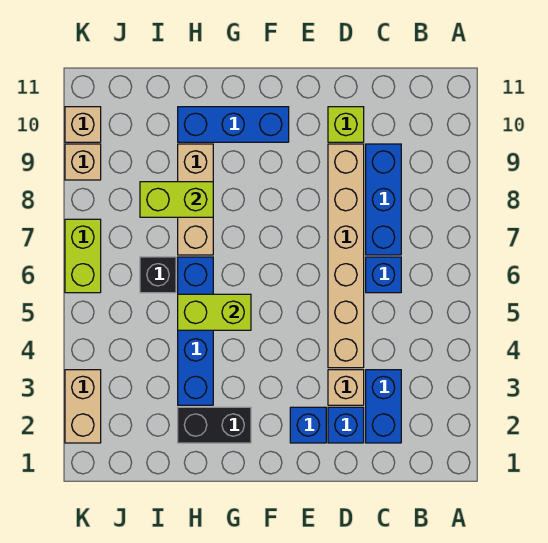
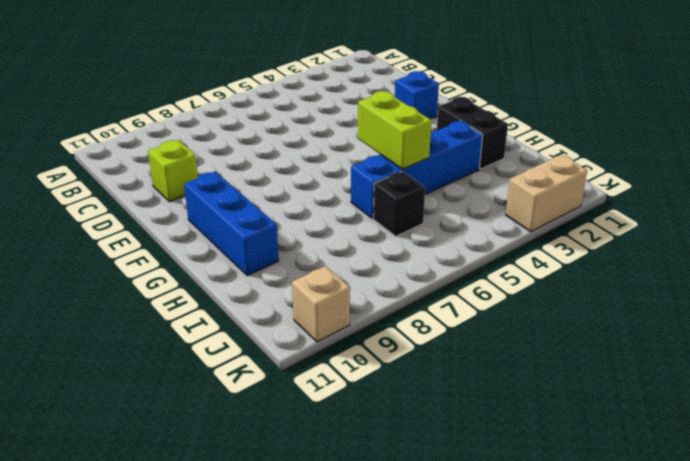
none -> blue 1x2 brick [366,370,401,443]
none -> blue 1x1 brick [366,257,401,293]
none -> blue 1x3 brick [366,144,401,255]

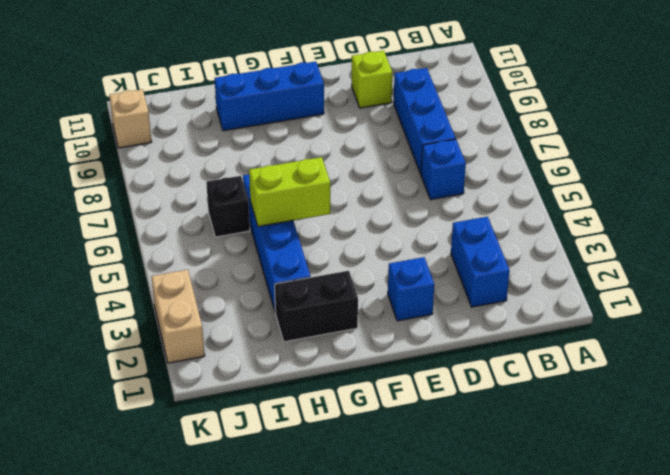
none -> blue 1x1 brick [328,407,364,443]
none -> tan 1x1 brick [328,370,364,405]
none -> tan 1x6 brick [328,144,364,368]

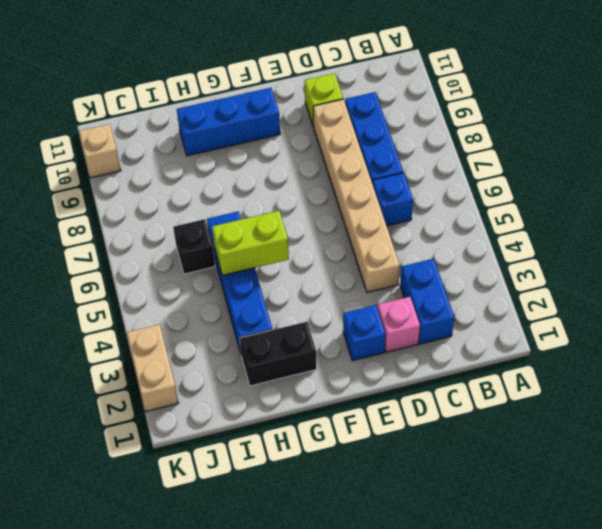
pink 1x1 brick [378,297,420,352] -> blue 1x1 brick [328,407,364,443]
none -> tan 1x1 brick [328,370,364,405]
none -> tan 1x3 brick [178,144,213,255]
none -> lime 1x2 brick [65,219,101,293]

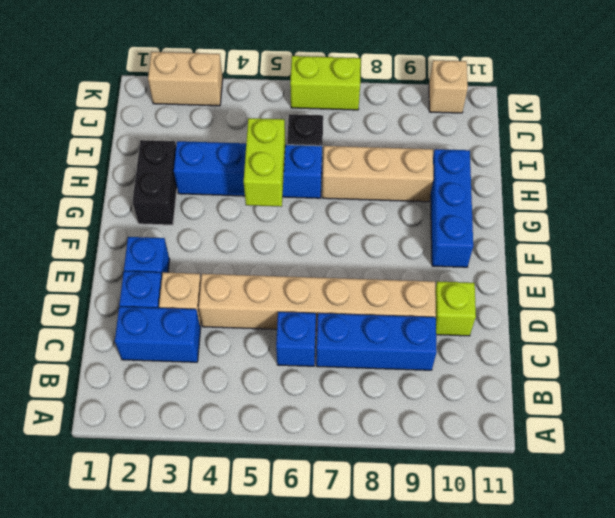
none -> tan 1x1 brick [65,144,101,180]
none -> lime 1x2 brick [140,182,213,217]

